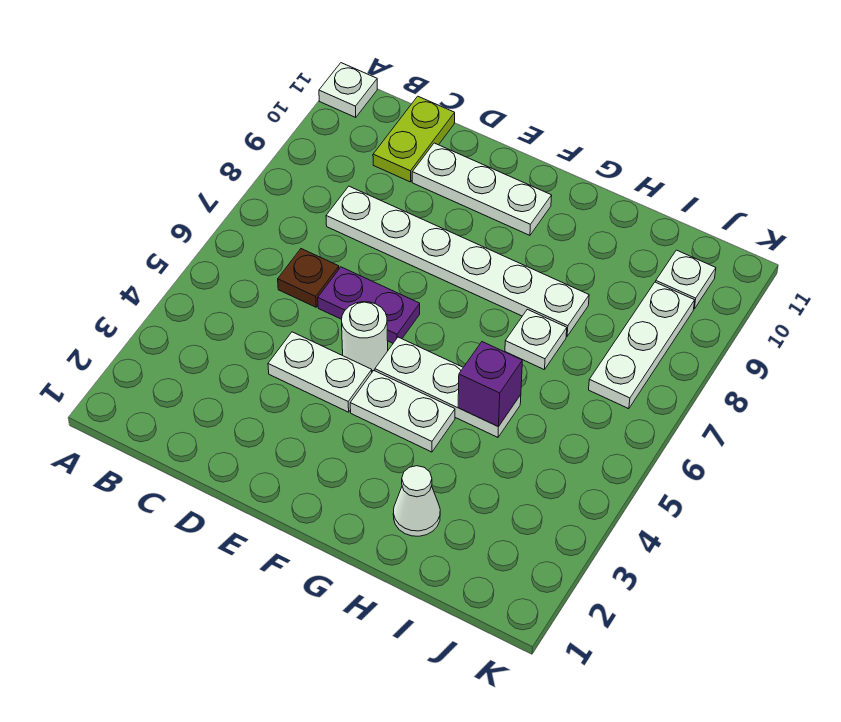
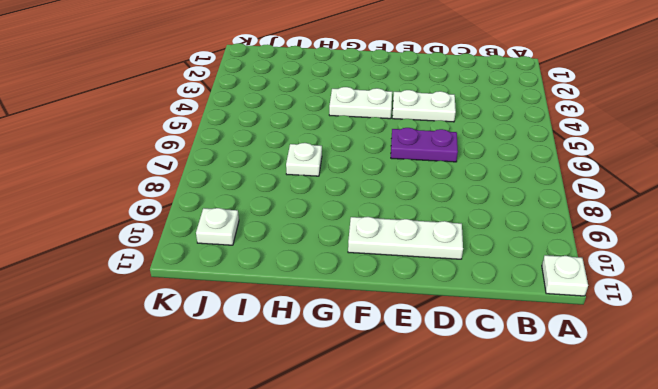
none -> brown 1x1 plate [278,249,339,307]
none -> white 1x6 plate [326,186,589,336]
none -> lime 1x2 plate [373,96,455,182]

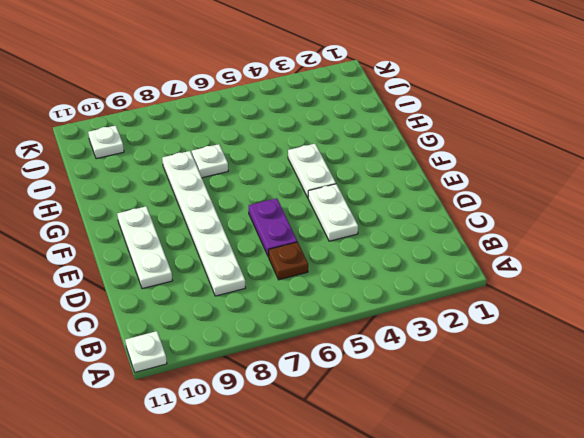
none -> lime 1x2 plate [373,96,455,182]
none -> white 1x1 round brick [342,302,388,371]
none -> white 1x3 plate [375,337,521,437]

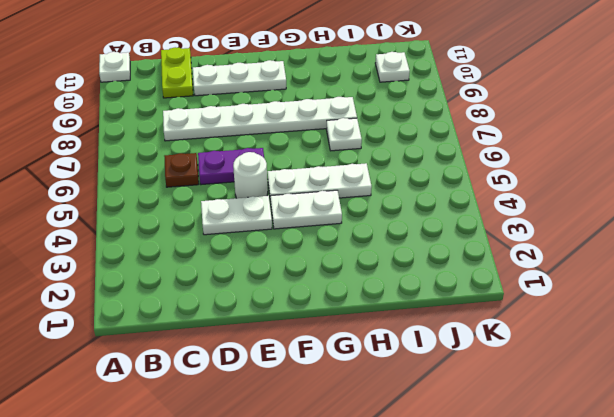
none -> white 1x1 cone [393,466,440,536]
none -> white 1x3 plate [589,282,695,409]
none -> purple 1x1 brick [458,342,522,427]

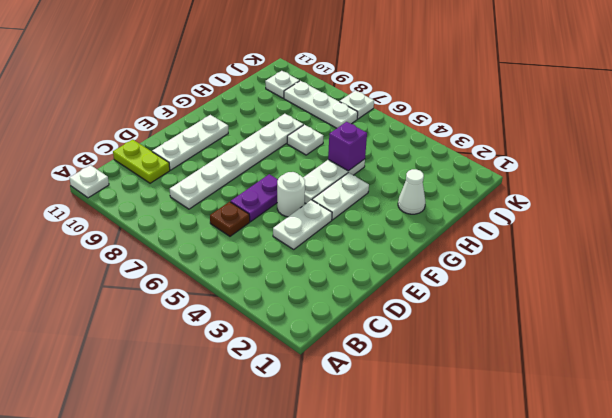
white 1x1 plate [340,90,374,119] -> none

